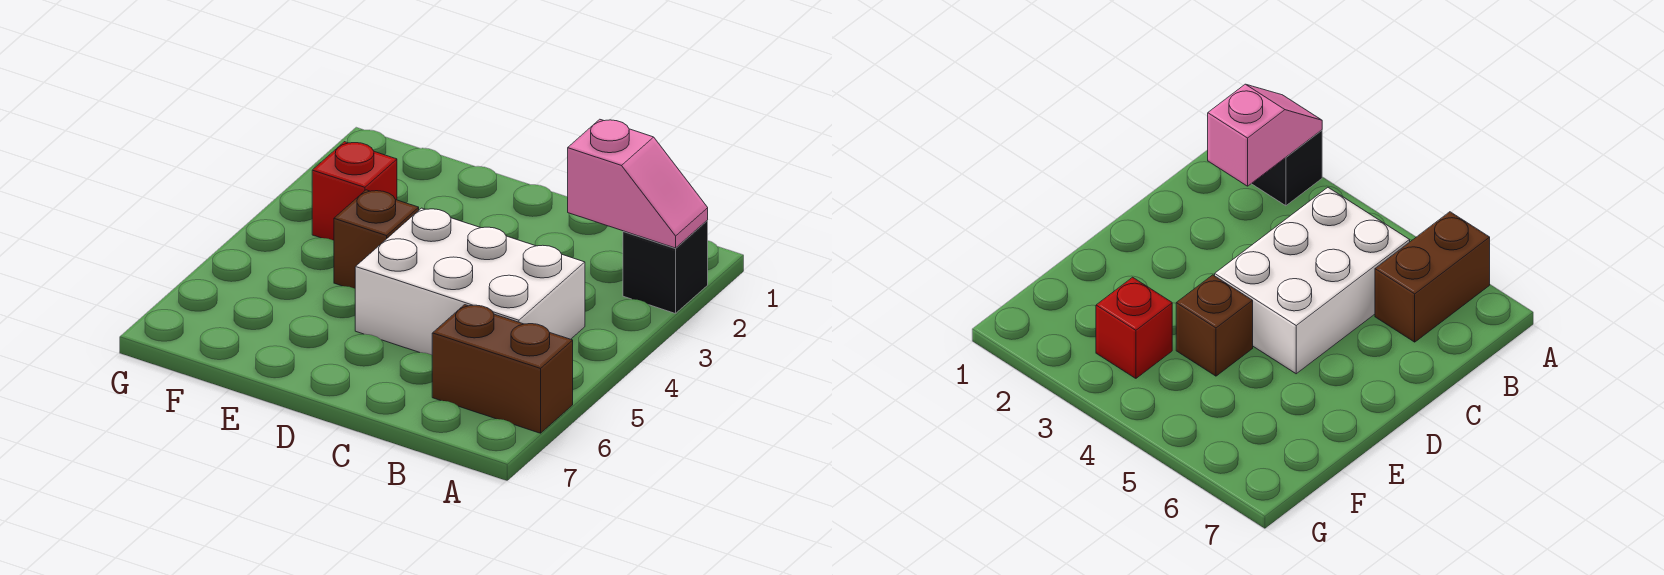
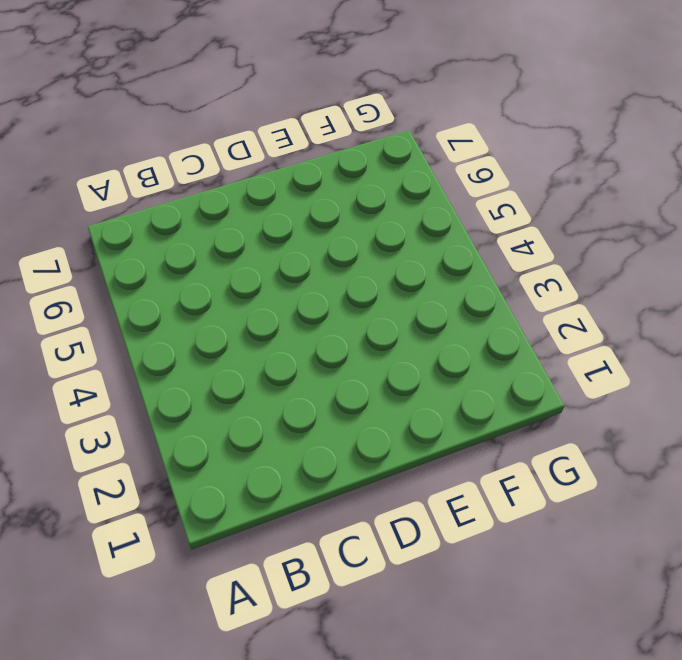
none -> black 1x1 brick [623,221,708,314]
none -> brown 1x2 brick [432,305,573,433]

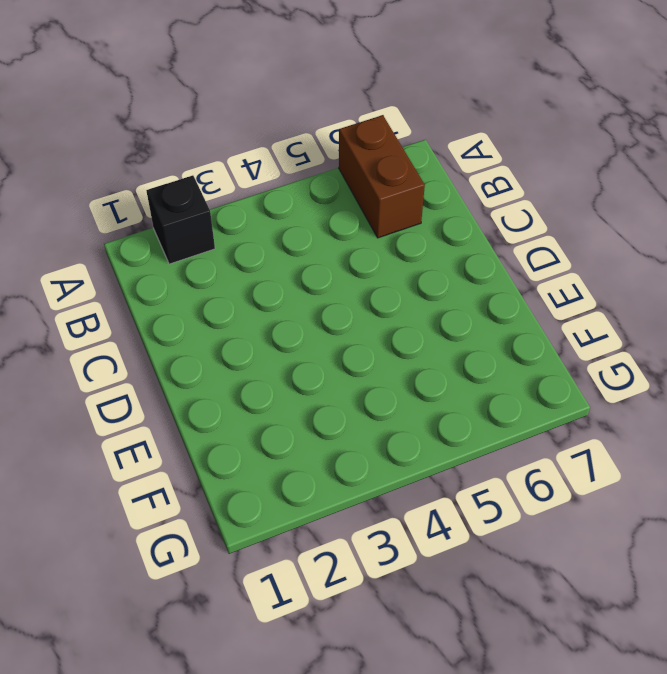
none -> white 2x3 brick [355,208,585,355]
none -> brown 1x1 brick [334,190,419,288]

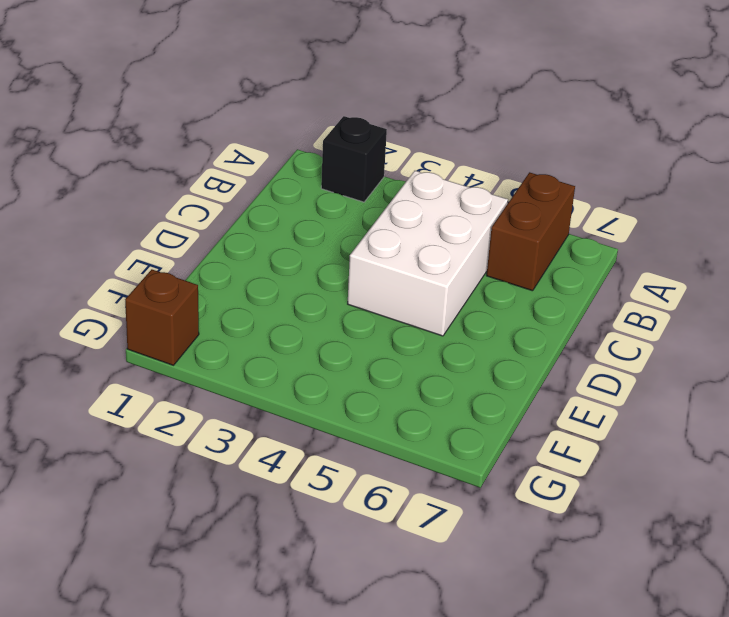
brown 1x1 brick [125,269,199,365] -> brown 1x1 brick moved to [334,190,419,288]
none -> red 1x1 brick [312,142,397,240]
none -> pink 1x2 slope [568,119,708,248]

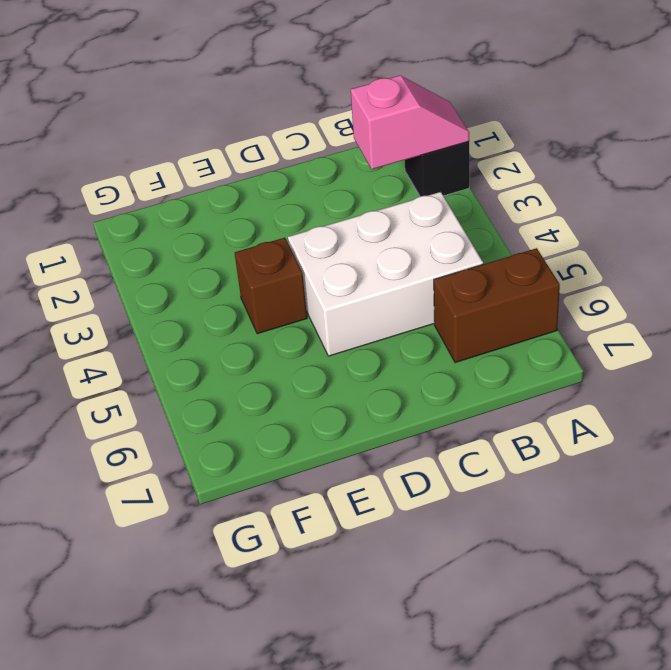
none -> red 1x1 brick [312,142,397,240]

